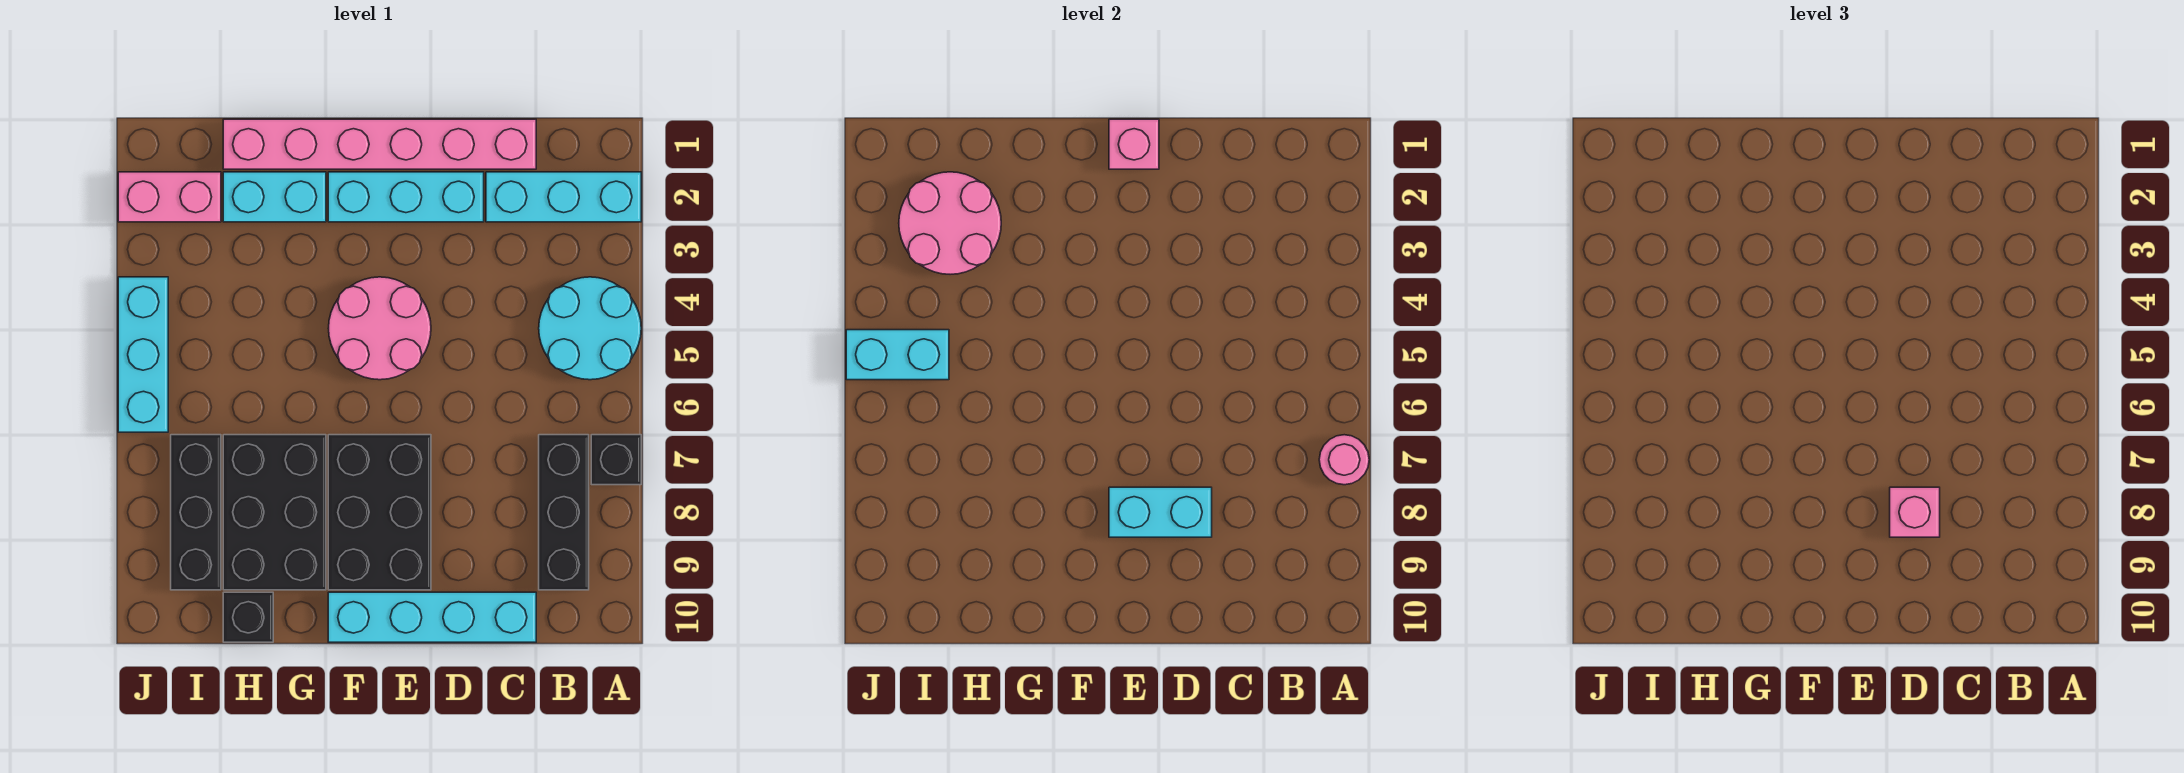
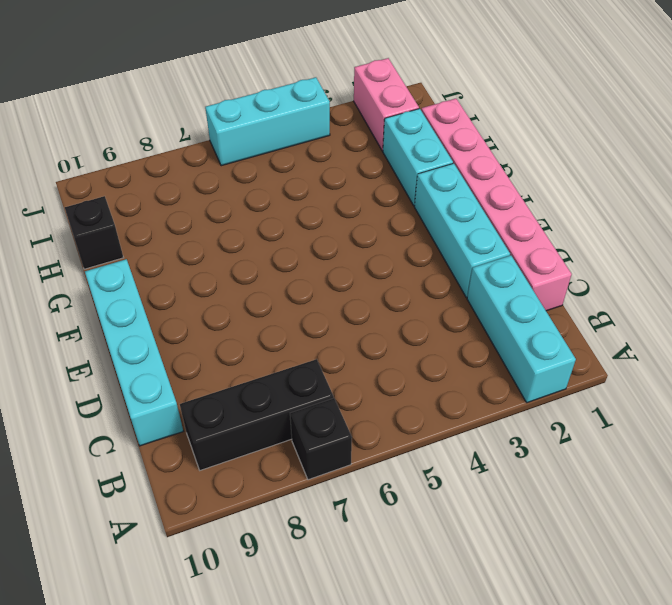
none -> cyan 2x2 round brick [539,277,641,380]
none -> pink 2x2 round brick [328,277,431,380]
none -> black 2x3 brick [328,435,431,590]

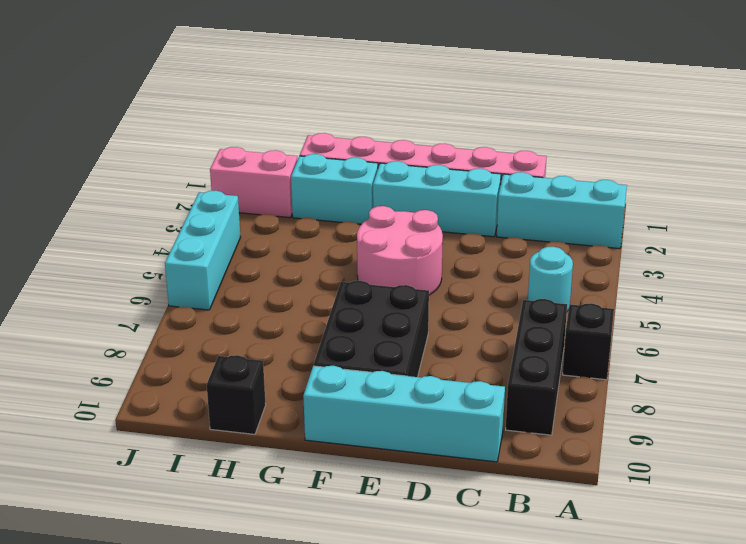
cyan 1x1 round brick [528,247,573,311] -> cyan 2x2 round brick [539,277,641,380]
none -> black 2x3 brick [223,435,326,590]
none -> black 1x3 brick [171,435,221,590]
none -> pink 1x1 round brick [1319,435,1369,485]

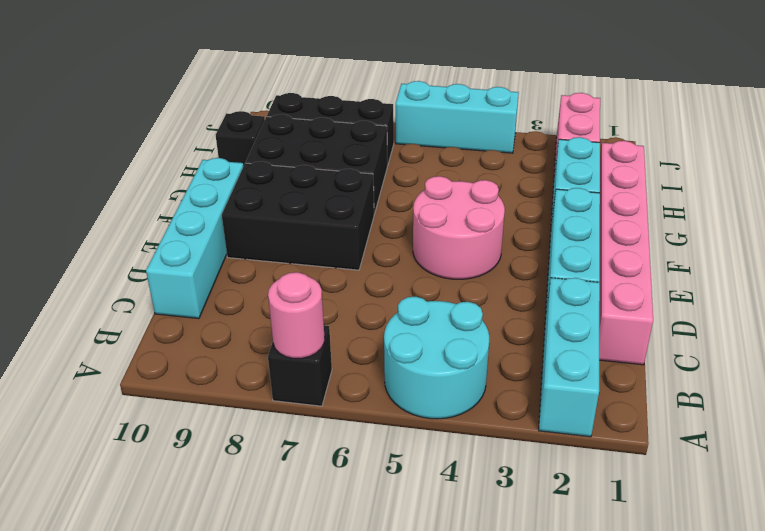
none -> black 1x3 brick [539,435,589,590]
none -> cyan 1x2 brick [1109,487,1212,537]
none -> pink 1x1 brick [1109,119,1159,169]

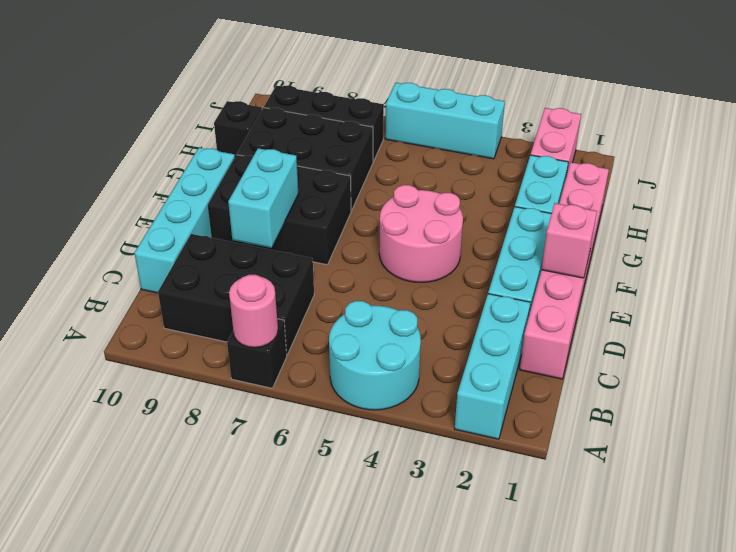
black 2x3 brick [158,234,314,355] -> black 1x3 brick [539,435,589,590]
none -> pink 2x2 round brick [899,172,1001,274]
none -> cyan 1x2 brick [846,330,949,380]
none -> pink 1x1 brick [1890,487,1940,537]

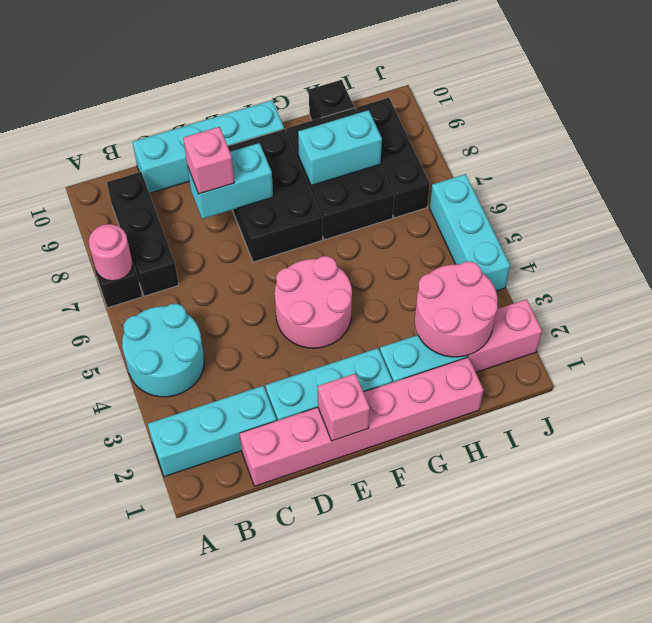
cyan 1x2 brick [298,110,382,185] -> cyan 1x2 brick moved to [846,330,949,380]

